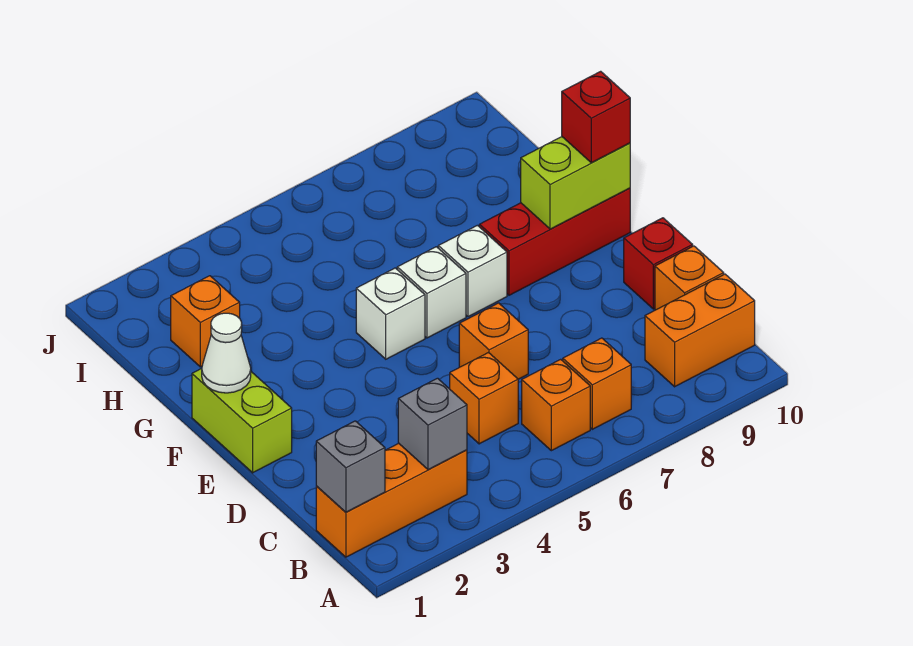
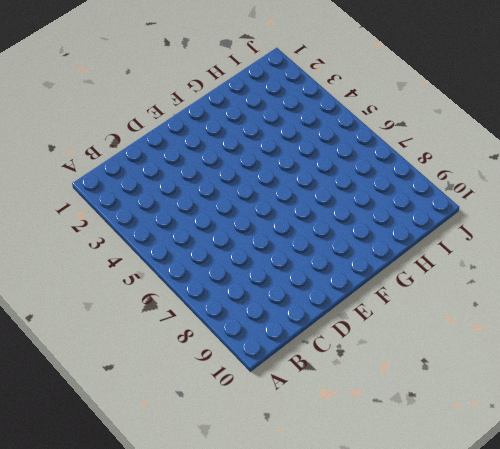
none -> orange 1x3 brick [316,443,467,557]
none -> orange 1x1 brick [522,359,590,451]
none -> orange 1x1 brick [562,338,631,429]

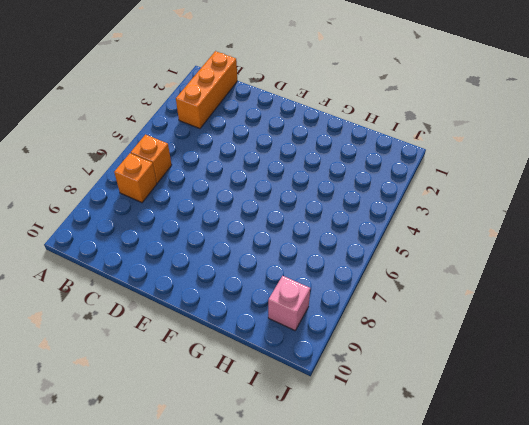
pink 1x1 brick [268,276,310,330] -> none
none -> orange 1x2 brick [645,274,755,387]
none -> orange 1x1 brick [450,353,518,444]
none -> orange 1x1 brick [655,246,724,310]

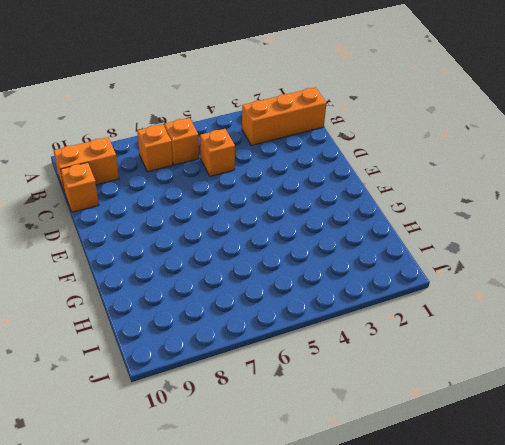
none -> orange 1x1 brick [459,303,528,379]
none -> red 1x1 brick [624,218,693,309]
none -> lime 1x2 brick [192,368,292,473]

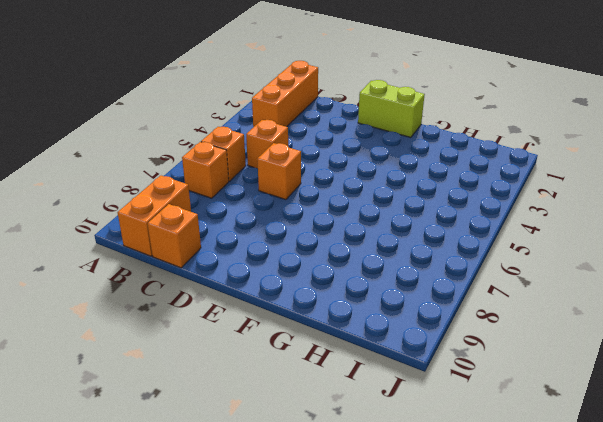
none -> red 1x1 brick [624,218,693,309]
none -> white 1x1 brick [356,268,425,359]
none -> white 1x1 brick [397,247,466,338]

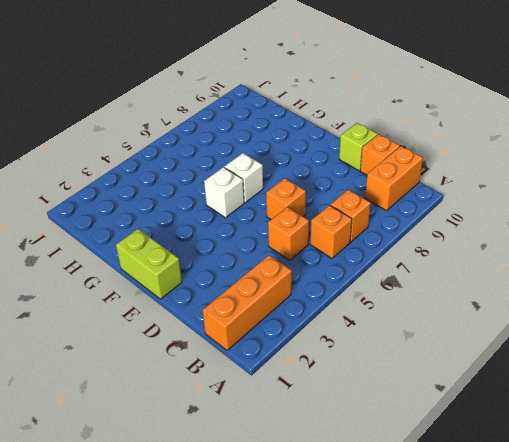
lime 1x1 brick [339,123,377,171] -> red 1x1 brick [624,218,693,309]
none -> white 1x1 brick [438,225,507,317]
none -> red 1x3 brick [479,188,630,295]
none -> orange 1x1 brick [171,276,240,367]

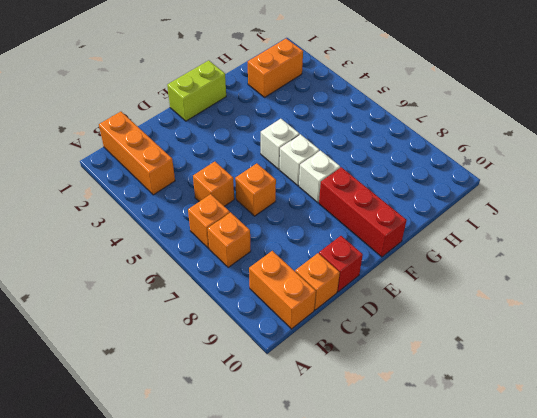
orange 1x2 brick [248,39,303,98] -> orange 1x1 brick [171,276,240,367]
none -> grey 1x1 brick [316,421,385,512]
none -> grey 1x1 brick [398,378,467,470]
none -> white 1x1 cone [202,313,251,393]

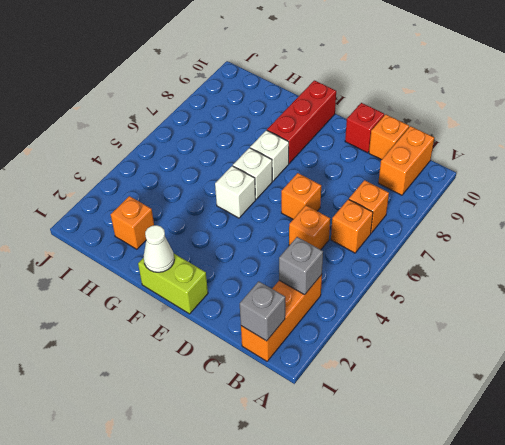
none -> lime 1x2 brick [521,137,630,229]
none -> red 1x1 brick [562,71,630,163]

